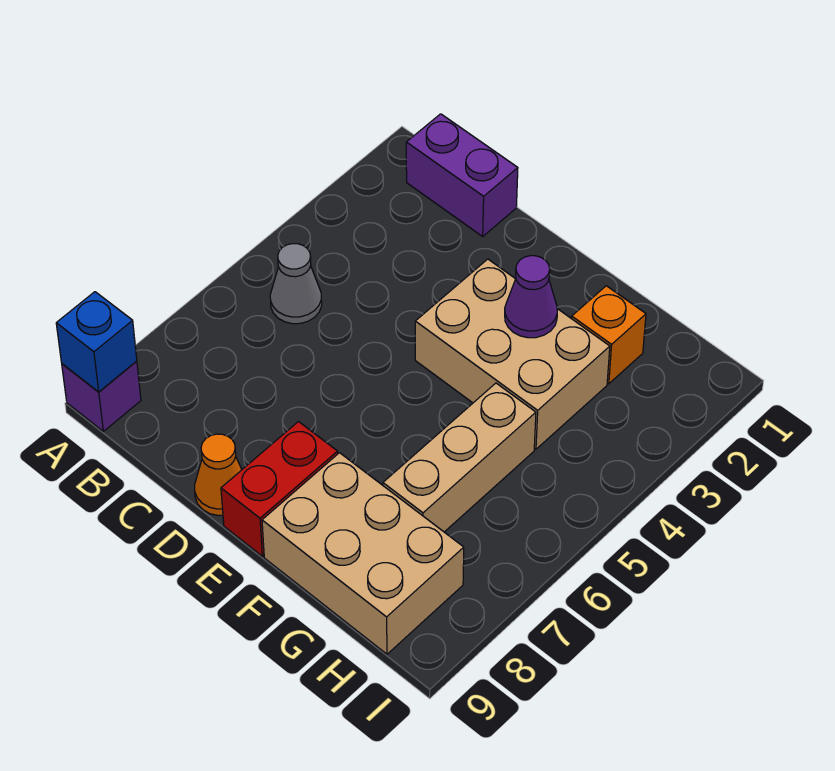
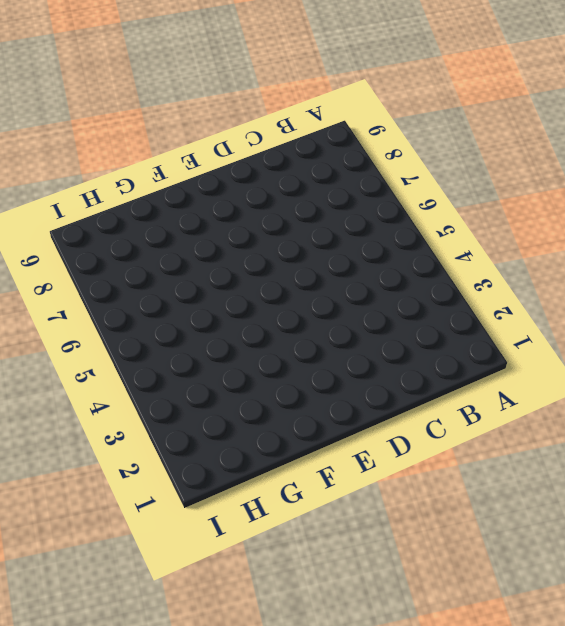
none -> purple 1x1 brick [62,361,141,431]
none -> purple 1x2 brick [406,114,518,236]

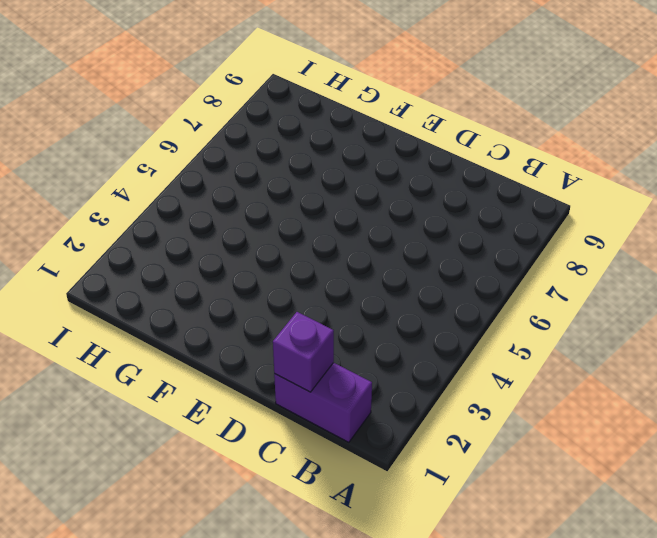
purple 1x1 brick [273,312,334,392] -> purple 1x1 brick moved to [62,361,141,431]
none -> grey 1x1 cone [270,244,322,324]
none -> orange 1x1 cone [195,434,242,515]

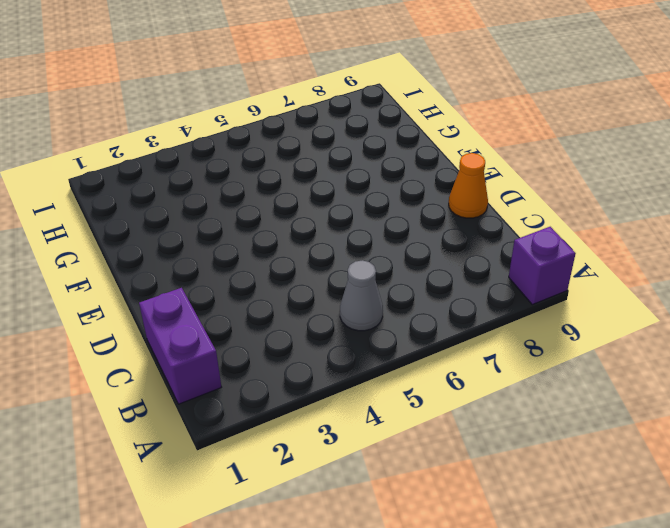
none -> tan 2x3 brick [415,259,610,449]
none -> red 1x2 brick [221,422,338,556]

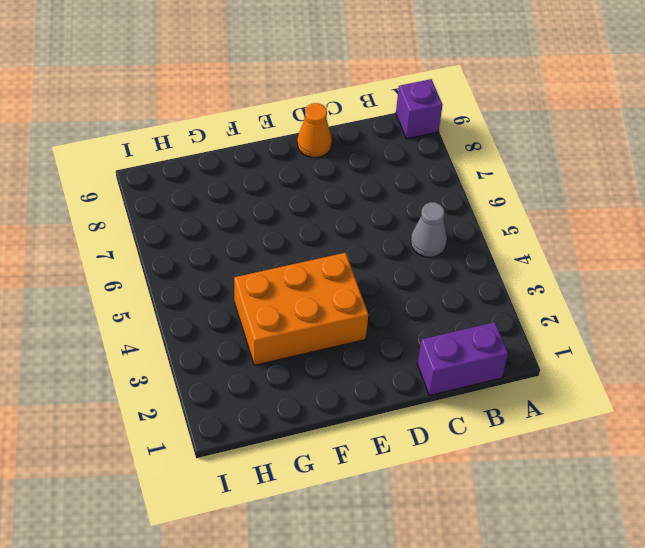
orange 2x3 brick [234,253,368,365] -> tan 2x3 brick [415,259,610,449]
none -> red 1x2 brick [221,422,338,556]
none -> tan 2x3 brick [262,453,464,654]

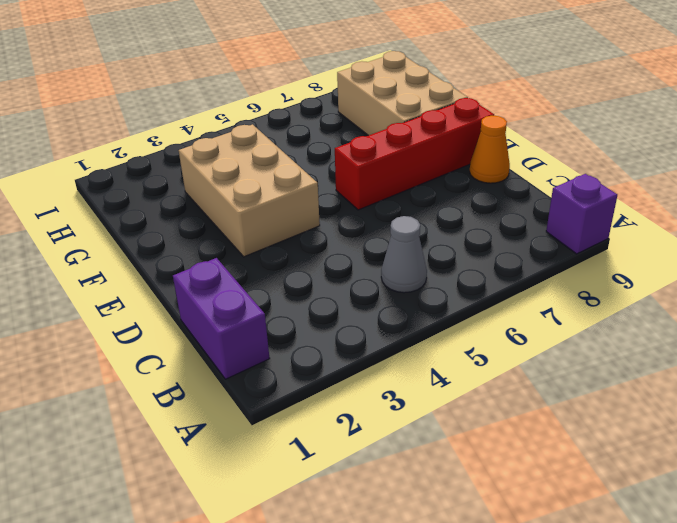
red 1x4 brick [335,98,494,210] -> red 1x2 brick [221,422,338,556]
none -> orange 1x1 brick [572,286,646,384]
none -> tan 1x3 brick [383,383,536,532]

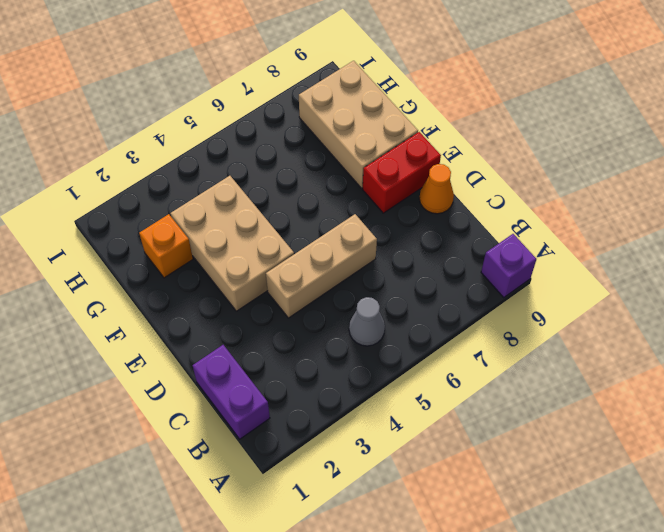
tan 1x3 brick [266,214,377,318] -> tan 1x3 brick moved to [383,383,536,532]
none -> blue 1x1 brick [56,292,137,392]
none -> purple 1x1 cone [505,256,557,338]

